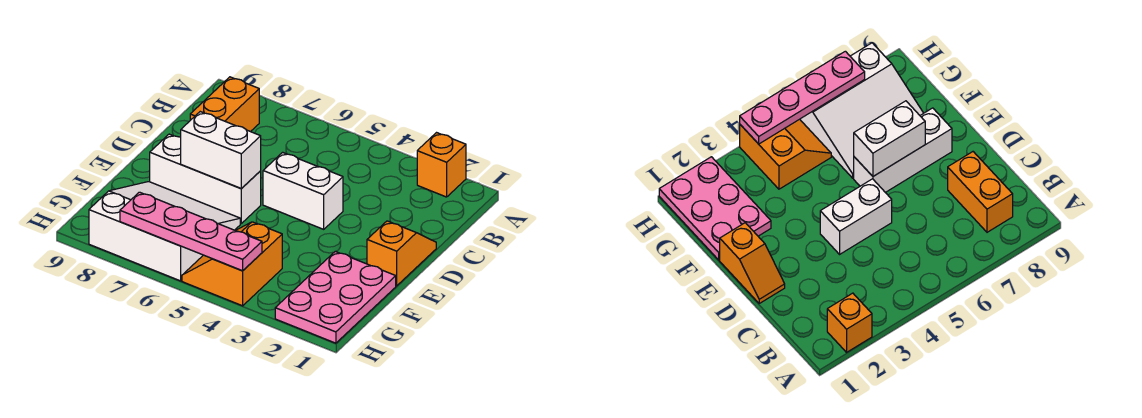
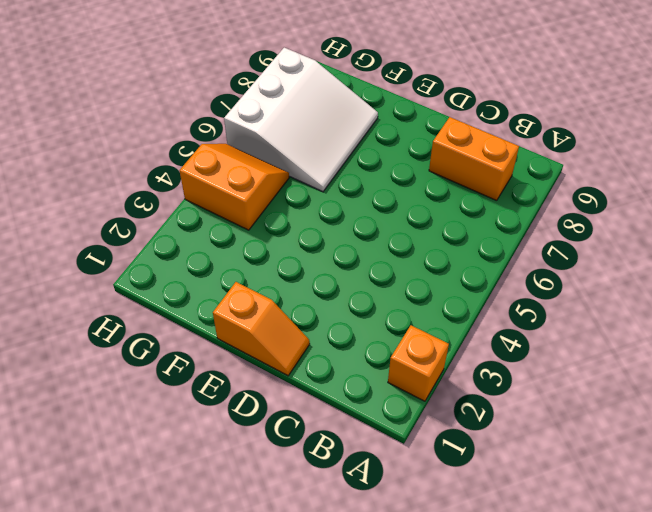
none -> white 1x2 brick [263,152,343,229]
none -> white 1x3 brick [150,134,261,223]

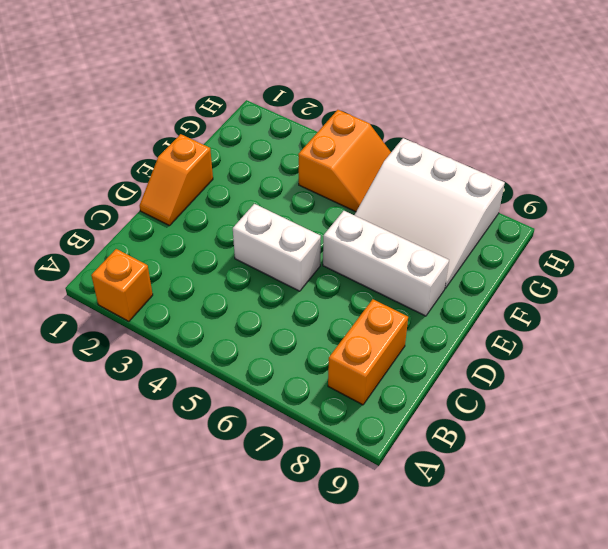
none -> pink 2x3 plate [275,251,396,343]
none -> white 1x2 brick [181,112,261,189]

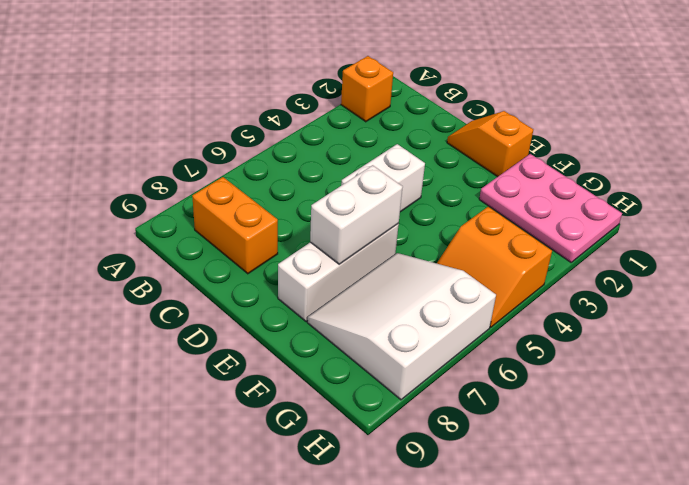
none -> pink 1x4 plate [120,192,262,271]

